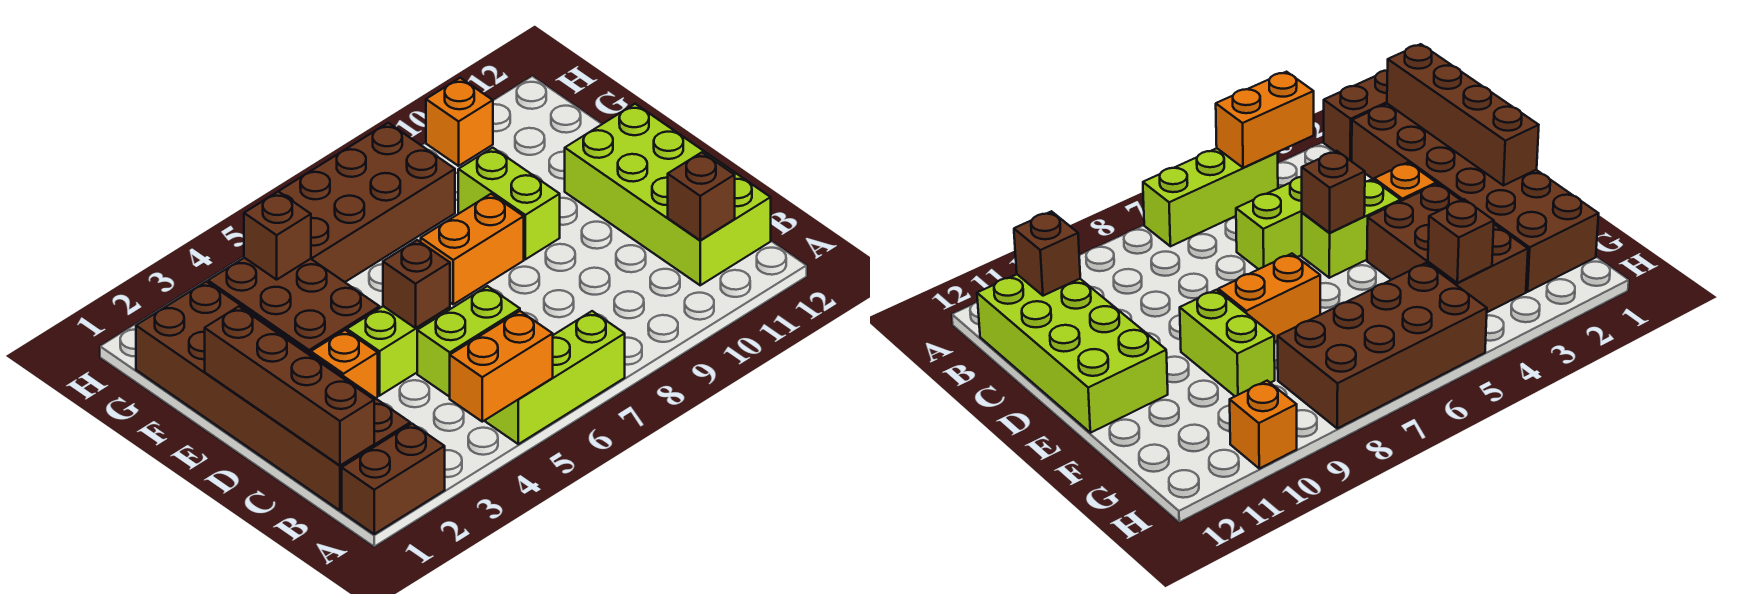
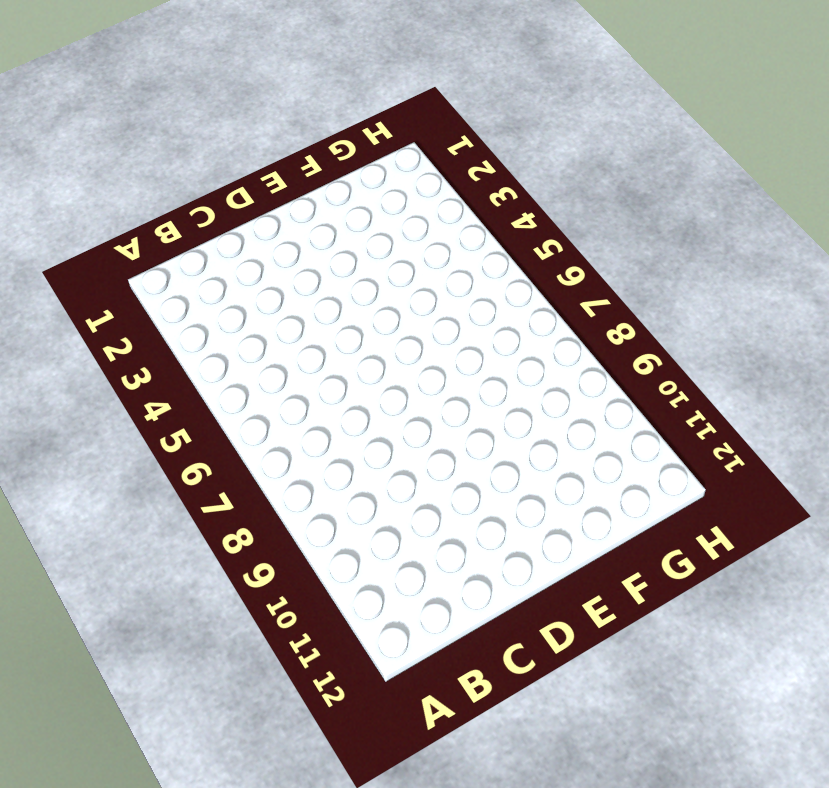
none -> brown 1x2 brick [342,424,445,534]
none -> lime 1x3 brick [486,311,625,444]
none -> brown 2x6 brick [136,282,410,510]

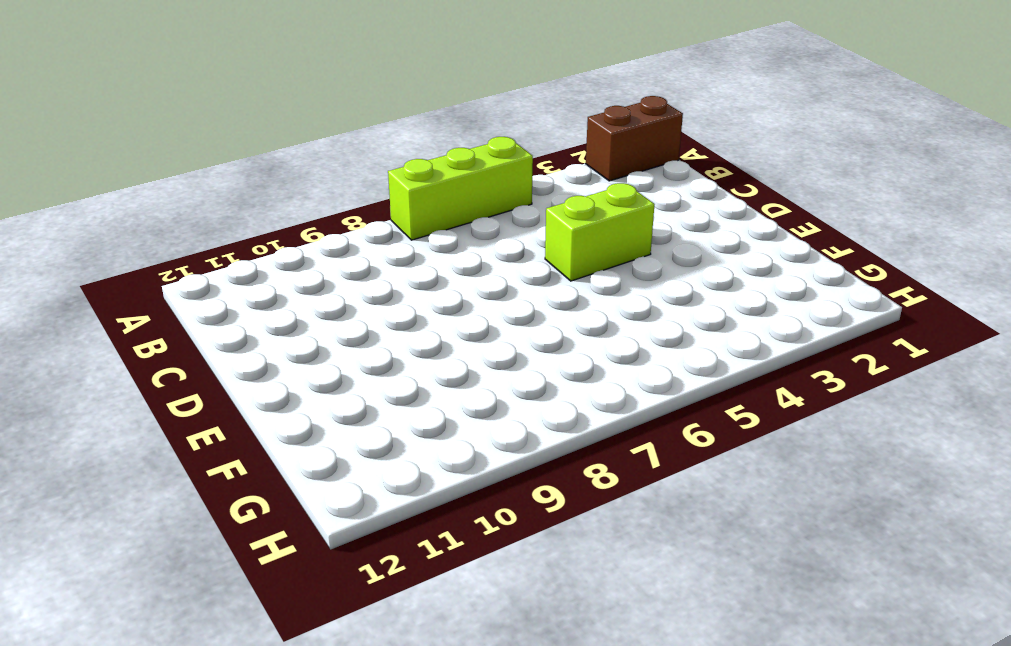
none -> brown 2x6 brick [136,282,410,510]
none -> lime 2x4 brick [565,104,771,285]
none -> lime 1x2 brick [417,286,520,397]

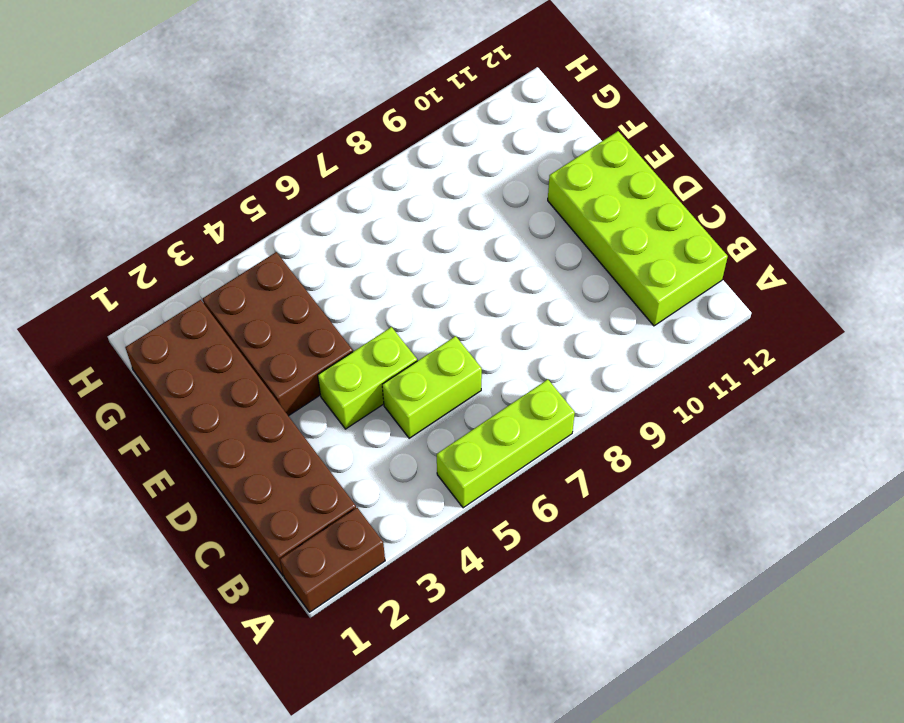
none -> orange 1x1 brick [311,330,378,398]
none -> orange 1x2 brick [421,194,524,304]
none -> lime 1x2 brick [458,148,560,259]

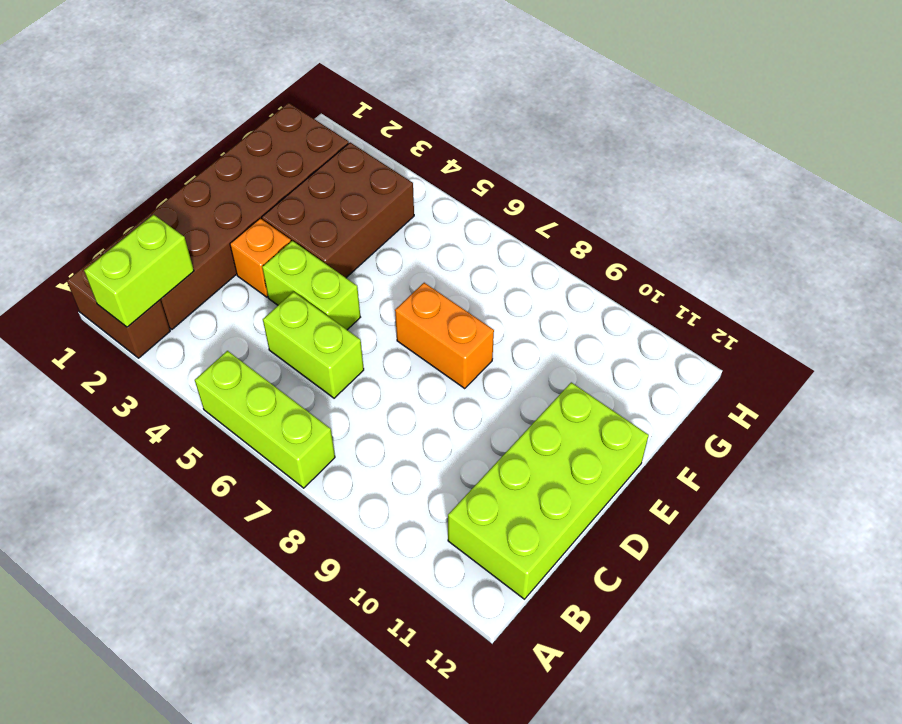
lime 1x2 brick [84,215,194,327] -> lime 1x2 brick moved to [458,148,560,259]
none -> brown 2x4 brick [279,123,455,282]
none -> orange 1x1 brick [426,78,493,166]
none -> orange 1x2 brick [450,311,553,422]

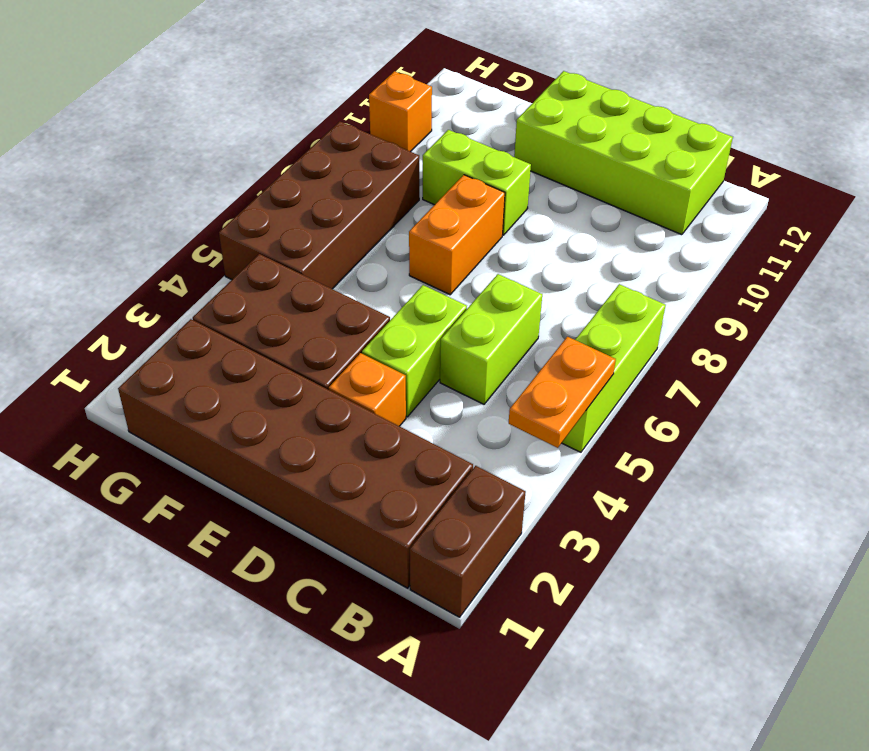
orange 1x2 plate [509,337,616,448] -> orange 1x2 brick [450,311,553,422]
none -> brown 1x4 brick [205,306,374,465]
none -> brown 1x1 brick [668,152,735,240]
none -> brown 1x1 brick [383,240,450,328]

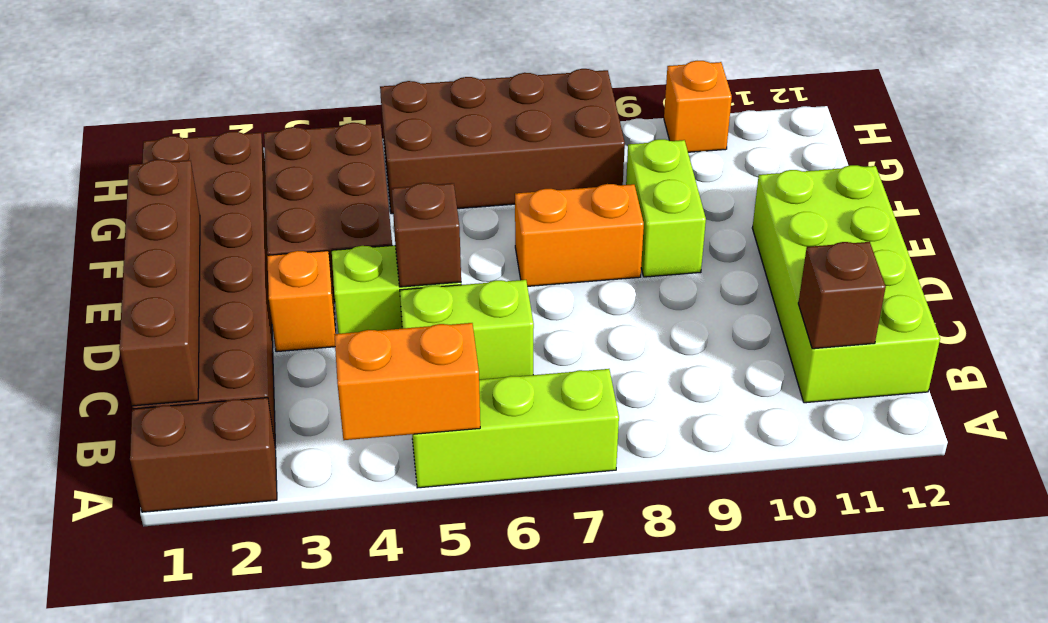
none -> brown 1x1 brick [244,191,311,280]

